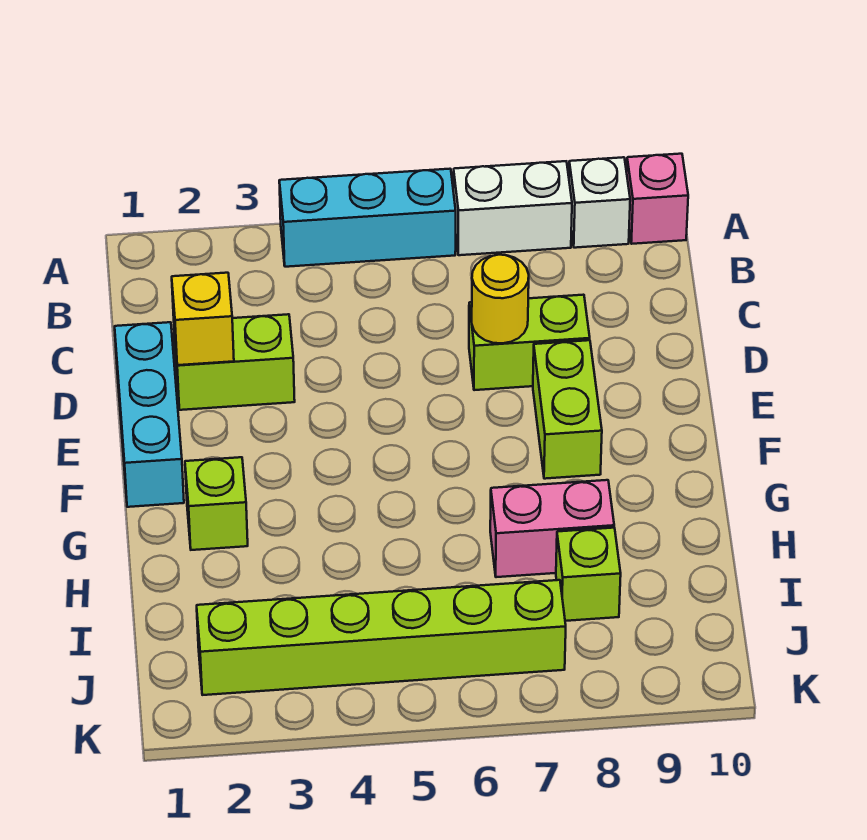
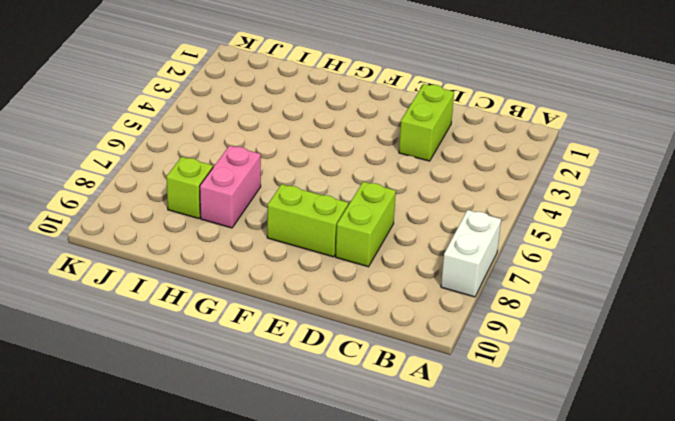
none -> cyan 1x3 brick [279,169,456,267]
none -> white 1x1 brick [569,157,630,248]
none -> pink 1x1 brick [627,154,688,244]

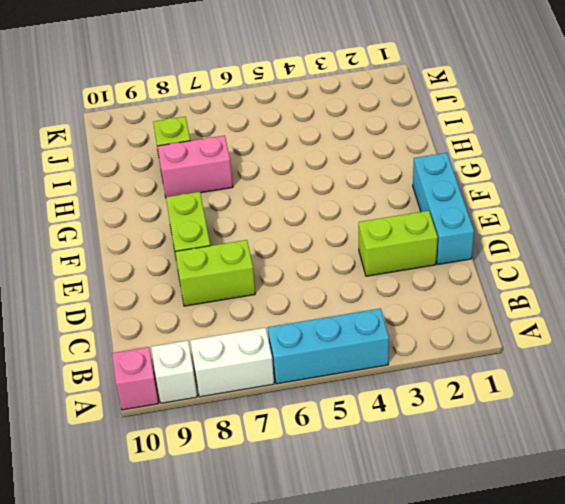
none -> lime 1x1 brick [185,457,248,550]
none -> lime 1x6 brick [197,580,566,695]
none -> yellow 1x1 brick [172,273,234,365]

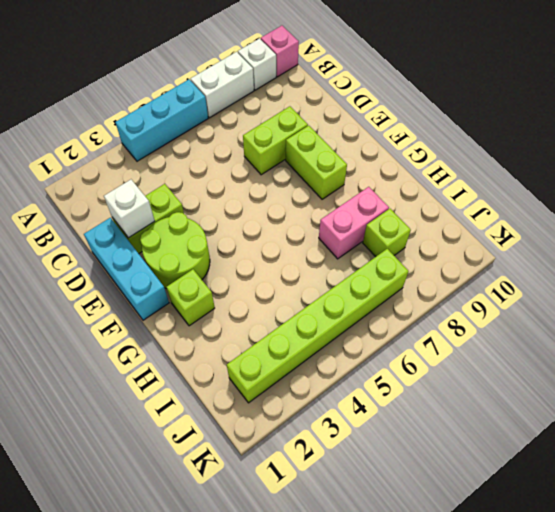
white 1x1 brick [104,180,155,238] -> yellow 1x1 brick [172,273,234,365]
lime 2x2 round brick [140,212,210,288] -> none
none -> yellow 1x1 round brick [472,255,529,343]

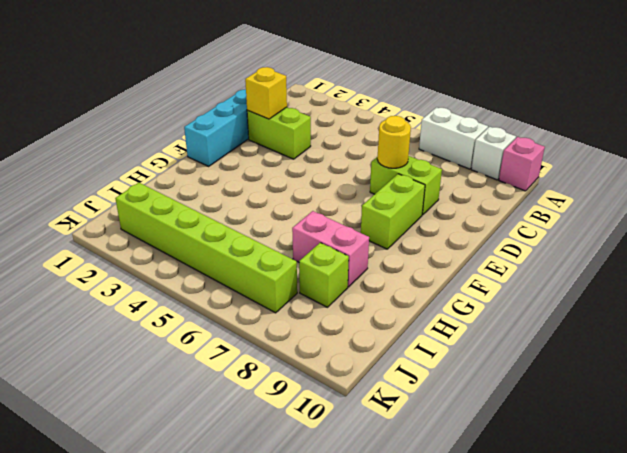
none -> cyan 1x3 brick [279,169,456,267]
none -> lime 1x1 brick [185,457,248,550]

